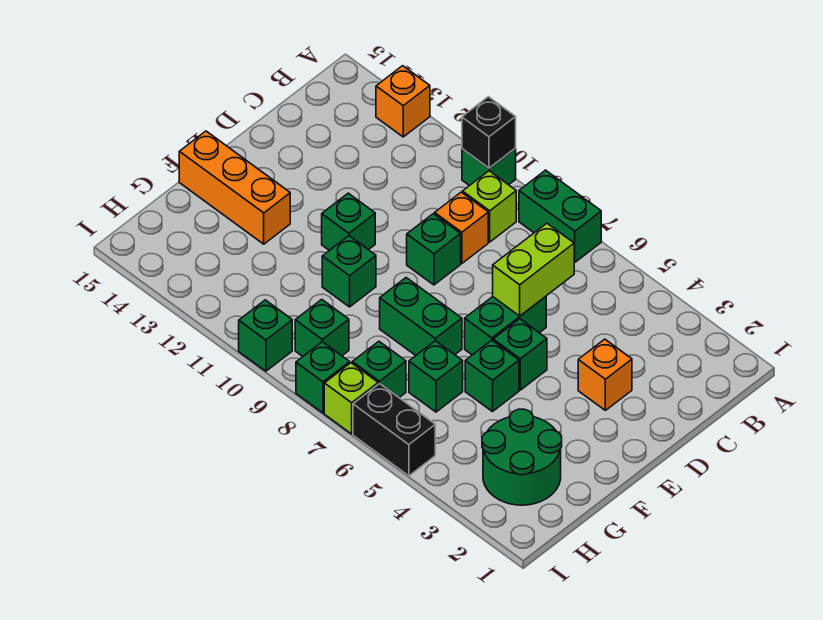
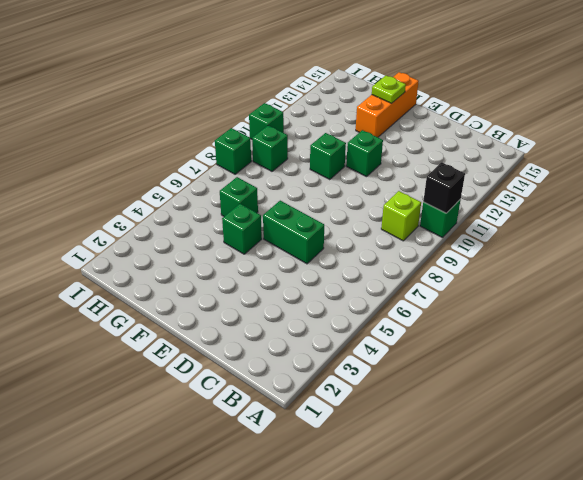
lime 1x1 plate [372,76,406,103] -> none
none -> green 1x2 brick [519,170,601,262]
none -> orange 1x1 brick [376,66,430,137]
none -> orange 1x1 brick [435,192,488,264]

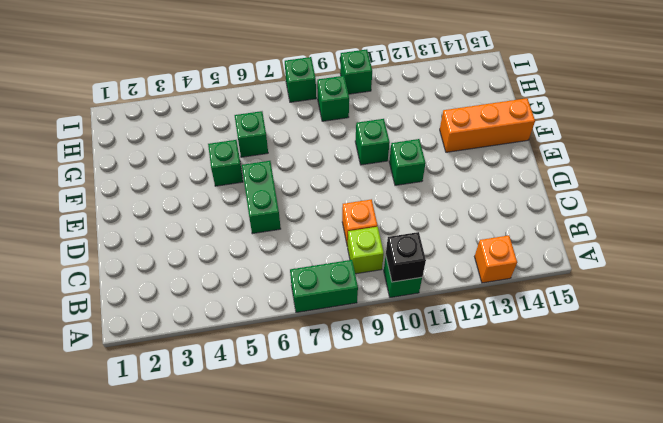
none -> orange 1x1 brick [578,339,632,410]
none -> green 1x1 brick [407,214,461,285]
none -> green 1x1 brick [493,319,547,390]

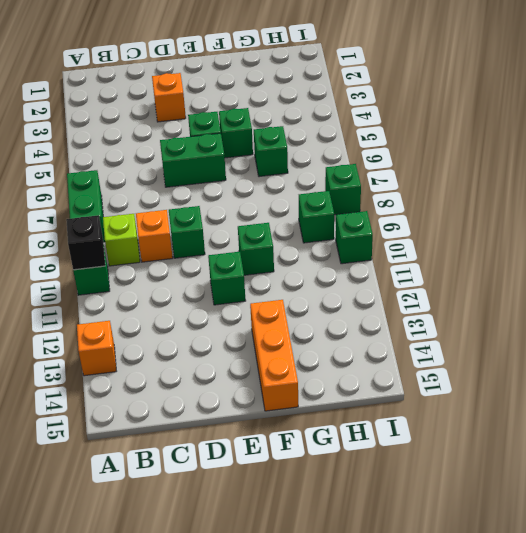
none -> green 1x2 brick [380,278,462,355]
none -> green 2x2 round brick [482,409,562,505]
none -> green 1x1 brick [352,341,406,398]

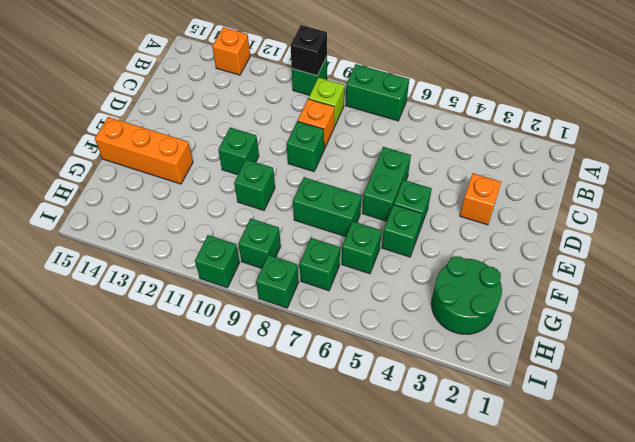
none -> black 1x2 brick [353,384,435,476]
none -> lime 1x1 brick [324,363,378,434]
none -> lime 1x2 brick [493,223,575,316]

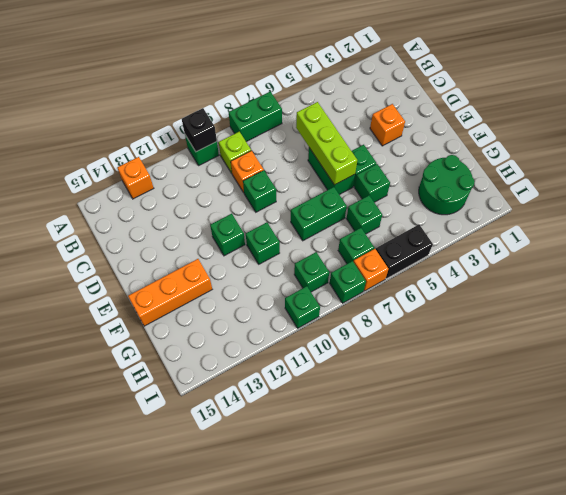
lime 1x3 brick [296,102,357,185] -> lime 1x2 brick [493,223,575,316]
orange 1x1 brick [354,249,388,291] -> lime 1x1 brick [324,363,378,434]

